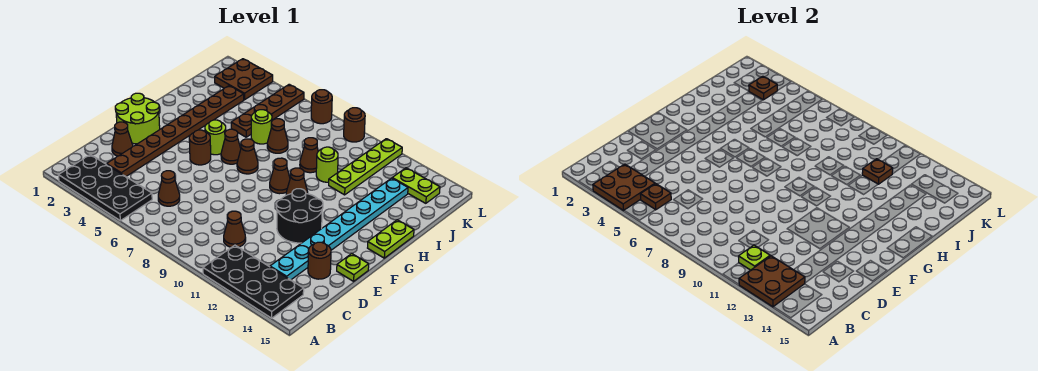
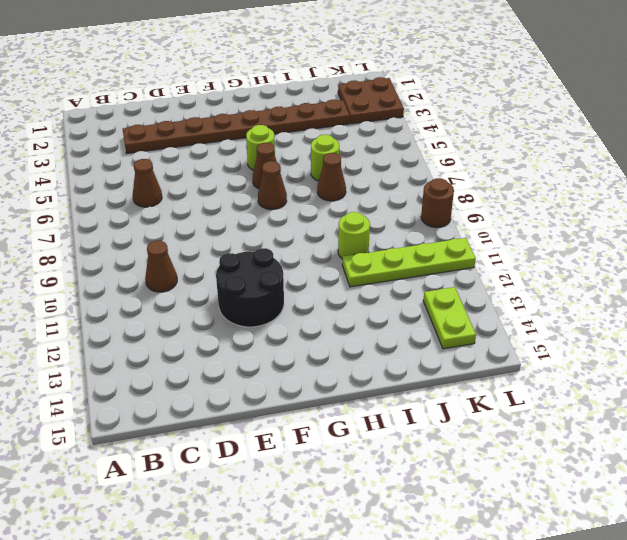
none -> black 2x4 plate [59,155,152,221]
none -> black 2x4 plate [203,245,304,318]
none -> cyan 1x8 plate [270,178,408,280]
none -> brown 1x1 cone [112,122,133,156]

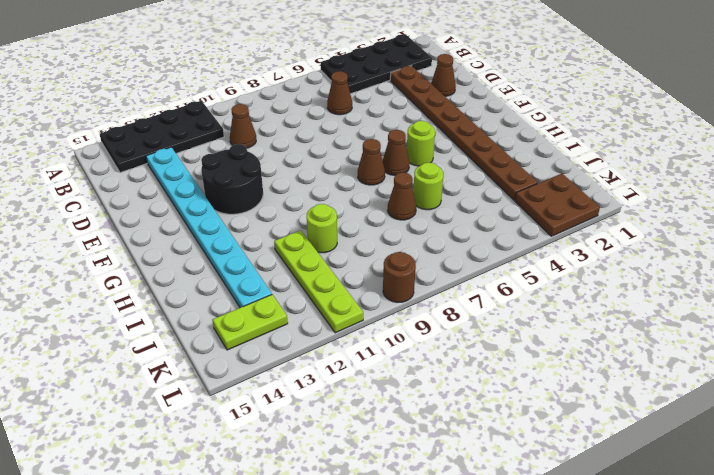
none -> brown 1x1 round brick [308,242,331,279]
none -> lime 2x2 round brick [115,93,160,144]
none -> lime 1x1 plate [337,254,369,281]
none -> brown 1x1 round brick [189,130,211,165]

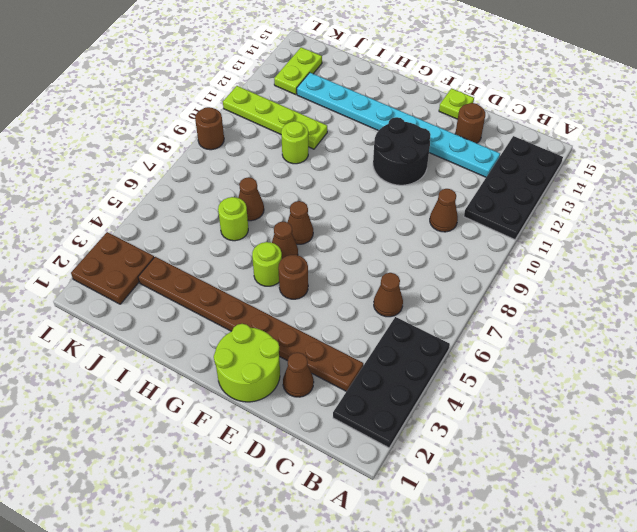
none -> brown 1x1 cone [270,158,290,194]
none -> brown 1x1 cone [286,168,308,195]
none -> lime 1x2 plate [368,220,414,258]
none -> brown 1x4 plate [231,84,304,137]

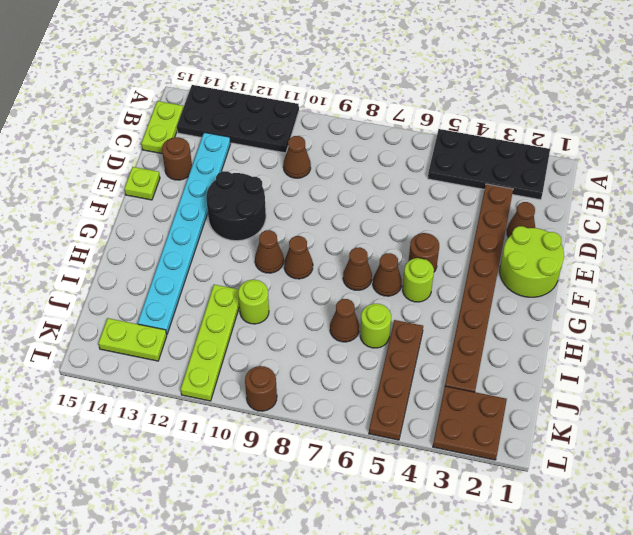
lime 1x2 plate [141,101,183,154] -> lime 1x2 plate moved to [368,220,414,258]
none -> brown 1x1 cone [158,171,180,206]
none -> brown 1x1 cone [300,138,318,173]
none -> brown 1x1 round brick [311,90,332,124]
none -> brown 2x2 plate [593,164,655,210]

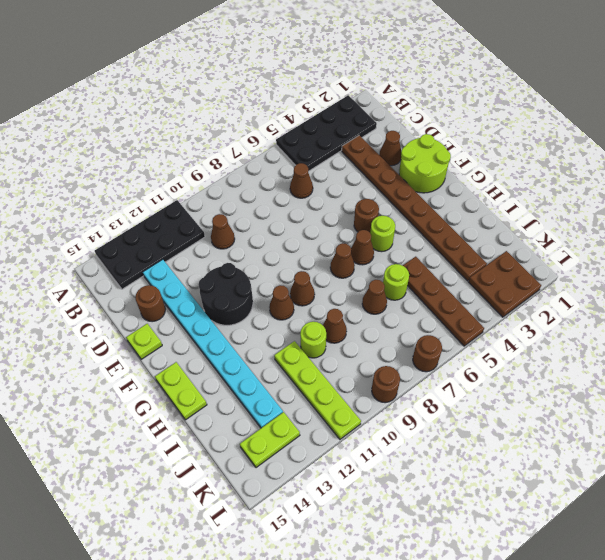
none -> brown 2x2 plate [593,164,655,210]
none -> brown 2x2 plate [739,256,805,307]
none -> brown 1x1 plate [640,184,671,210]
none -> lime 1x1 plate [738,245,770,270]

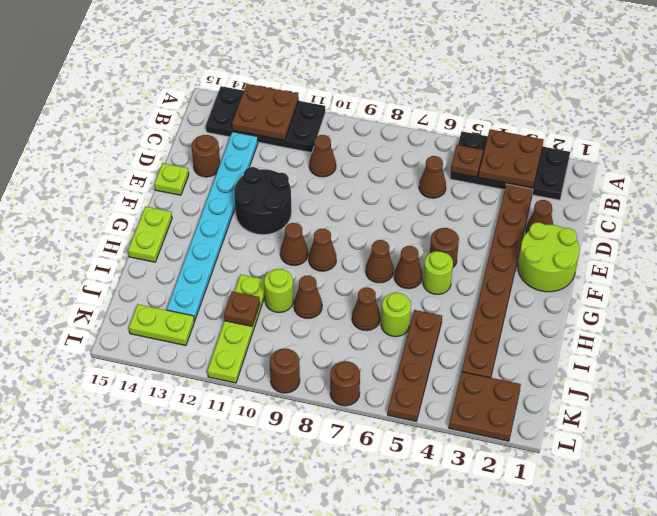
none -> lime 1x1 plate [738,245,770,270]
none -> brown 1x1 plate [749,76,777,100]

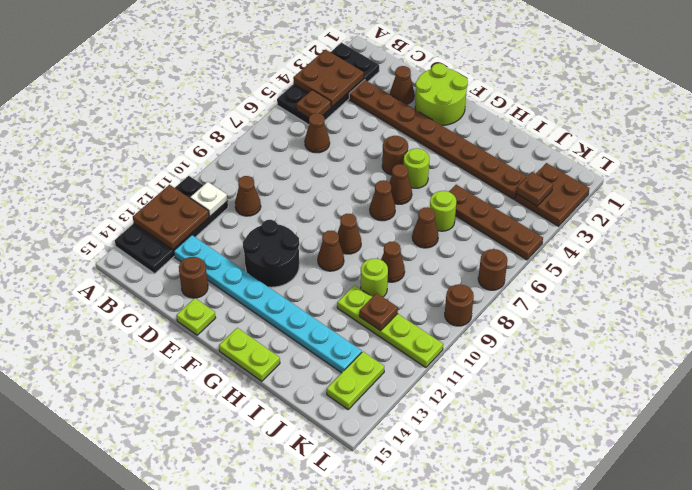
white 1x1 plate [190,182,228,216] -> lime 1x1 plate [738,245,770,270]

